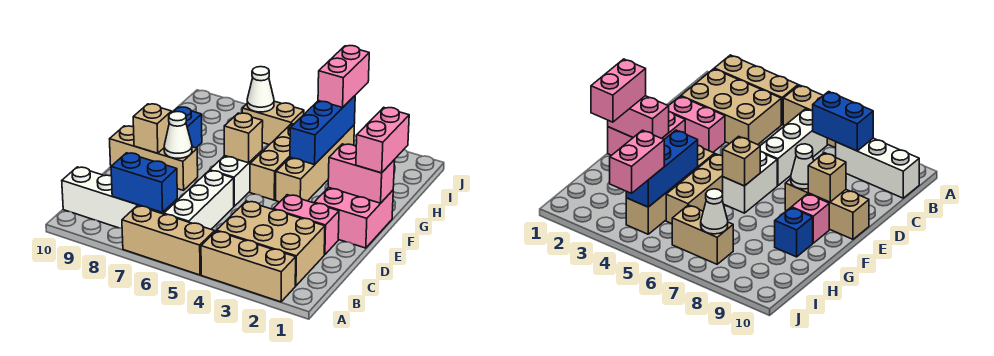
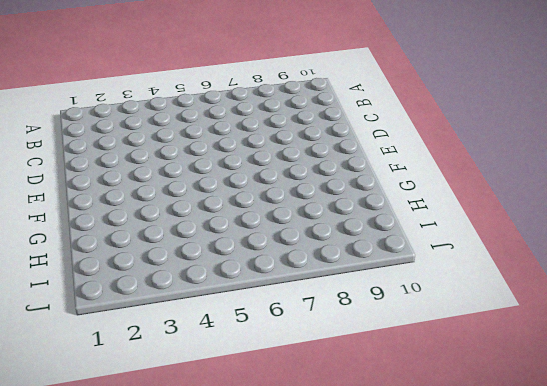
none -> tan 1x3 brick [201,231,296,302]
none -> tan 1x3 brick [122,206,215,275]
none -> tan 2x3 brick [217,201,325,286]

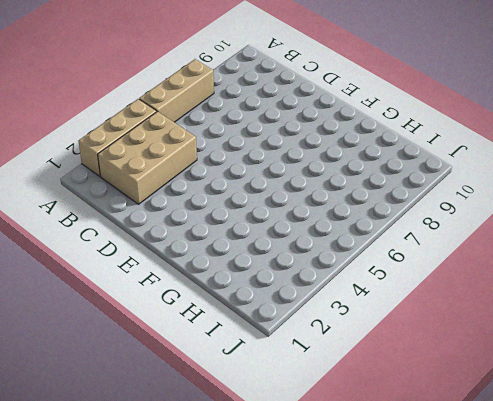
none -> white 1x3 brick [164,171,234,229]
none -> white 1x3 brick [62,167,152,228]
none -> pink 1x2 brick [273,195,339,255]

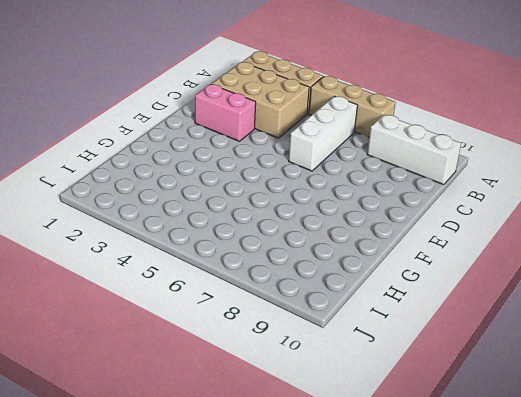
none -> pink 2x2 brick [314,187,393,248]
none -> white 1x2 brick [210,151,262,206]
none -> tan 1x3 brick [110,126,198,190]

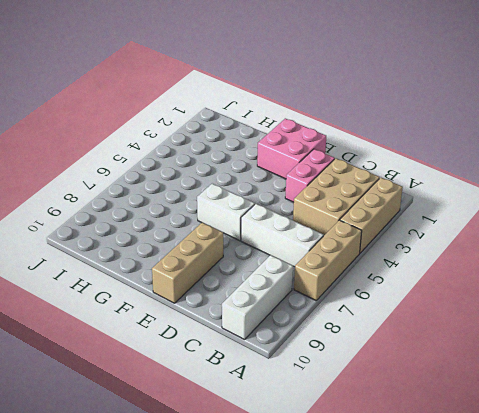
none -> tan 1x4 brick [276,125,354,202]
none -> tan 1x3 brick [250,124,294,200]
none -> pink 1x1 brick [792,194,829,243]

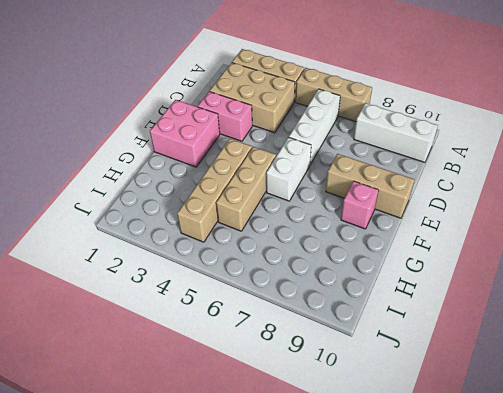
none -> blue 1x1 brick [172,107,202,148]
none -> tan 1x2 brick [242,101,304,145]
none -> blue 1x2 brick [111,153,177,212]

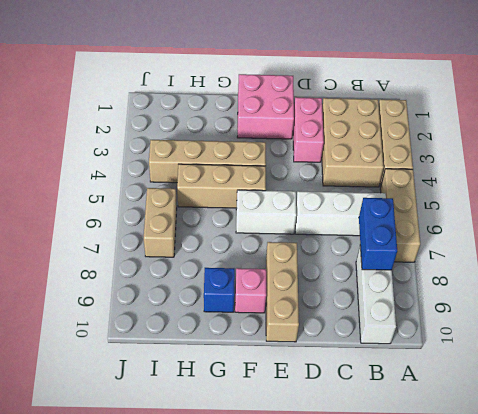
none -> white 1x1 cone [164,112,192,158]
none -> tan 1x1 brick [133,104,172,153]
none -> pink 1x2 brick [328,144,395,203]

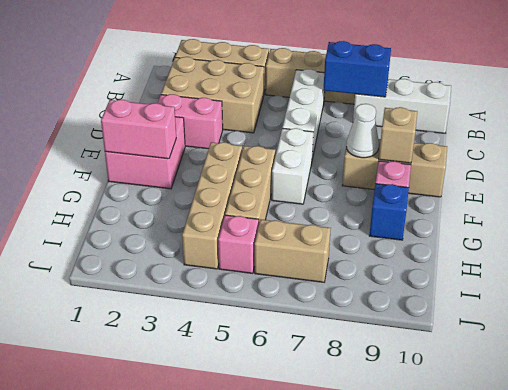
pink 1x1 brick [218,215,259,273] -> none
none -> tan 1x1 brick [224,113,263,163]
none -> blue 1x3 brick [290,96,355,165]
none -> white 1x1 cone [247,67,274,112]

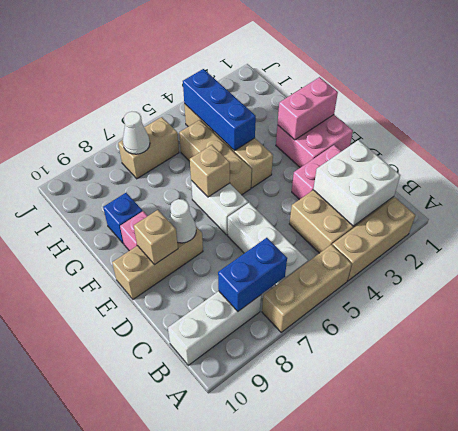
white 2x2 brick [313,140,400,226] -> none
none -> pink 1x2 brick [356,107,409,173]
none -> pink 1x2 brick [318,46,369,107]

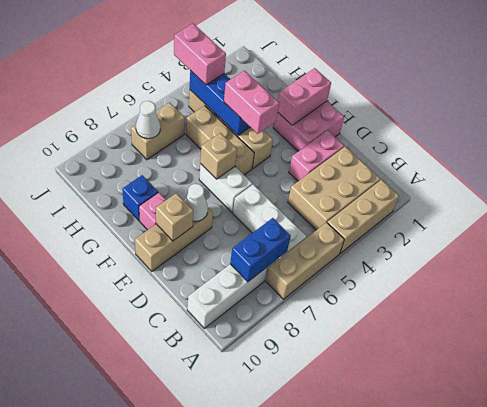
pink 1x2 brick [224,71,279,134] -> pink 1x2 brick moved to [356,107,409,173]

